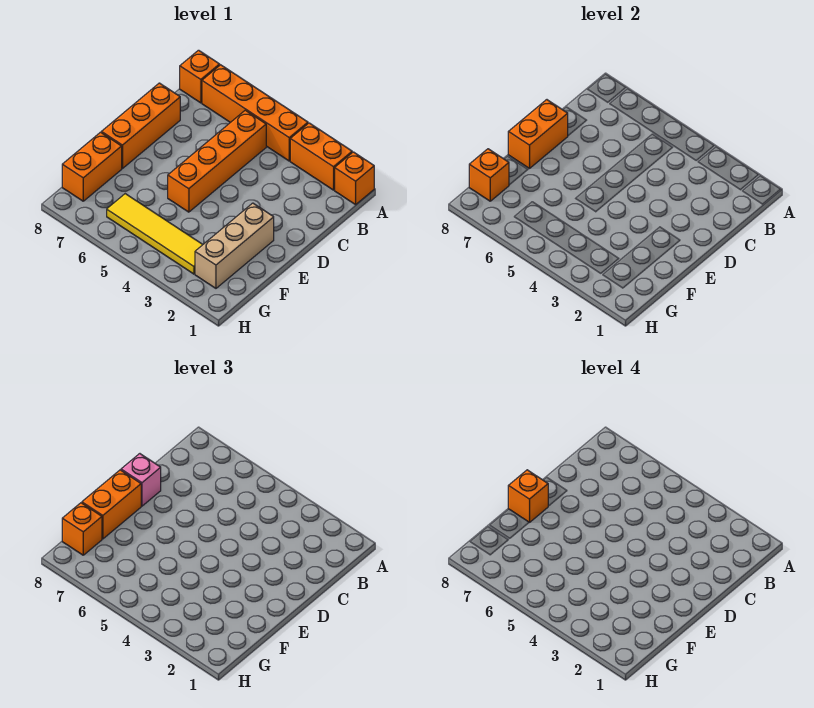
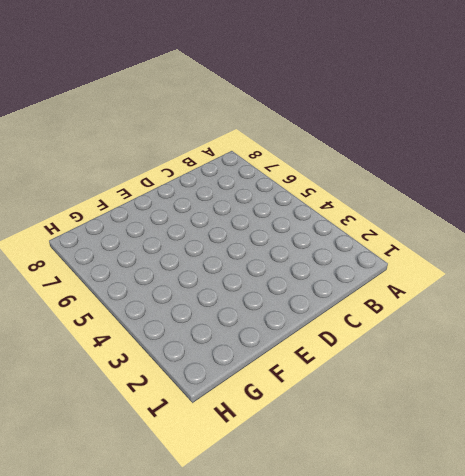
none -> orange 1x1 brick [335,152,374,205]
none -> orange 1x2 brick [290,123,352,190]
none -> orange 1x4 brick [202,65,308,161]

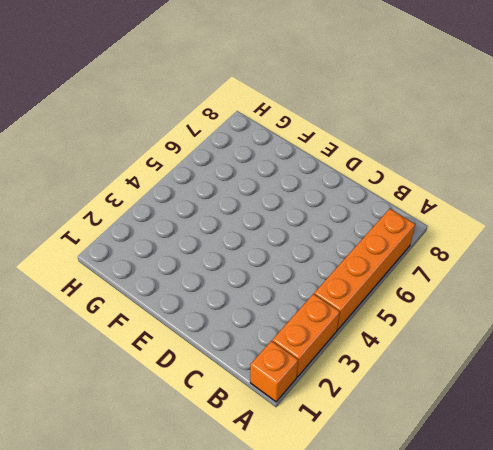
none -> orange 1x1 brick [180,50,220,103]
none -> orange 1x4 brick [168,110,266,212]
none -> orange 1x3 brick [101,83,180,169]

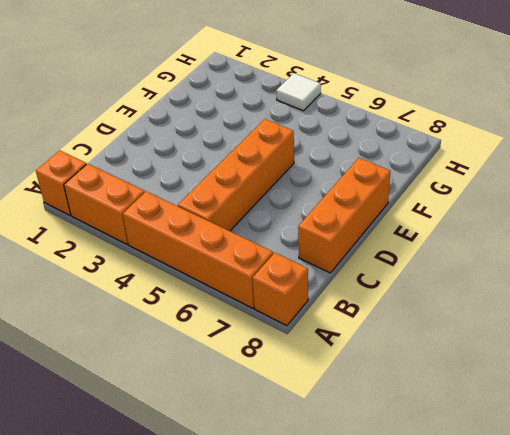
white 1x1 tile [276,73,321,111] -> none
none -> tan 1x3 brick [195,203,274,288]
none -> orange 1x2 brick [62,132,122,201]
none -> yellow 1x4 tile [107,194,203,274]

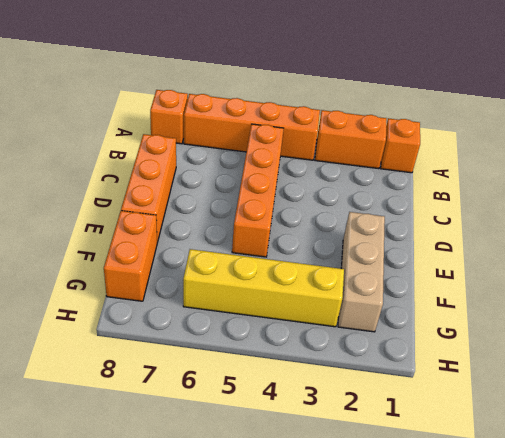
yellow 1x4 brick [183,249,344,327] -> yellow 1x4 tile [107,194,203,274]
none -> orange 1x2 brick [508,100,568,169]
none -> orange 1x1 brick [469,149,509,201]
none -> pink 1x1 brick [121,454,161,506]

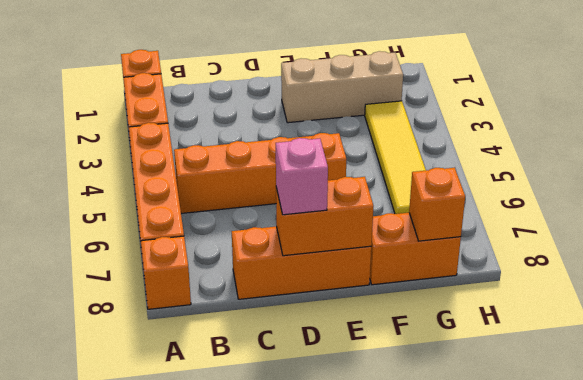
none -> orange 1x2 brick [82,470,141,539]
none -> orange 1x1 brick [62,503,102,555]
none -> orange 1x1 brick [508,470,548,522]

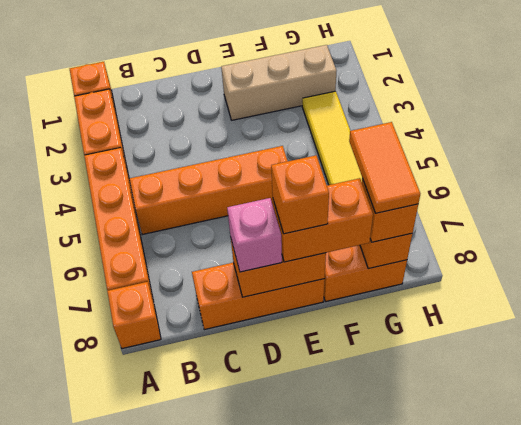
orange 1x2 tile [349,122,420,213] -> none

